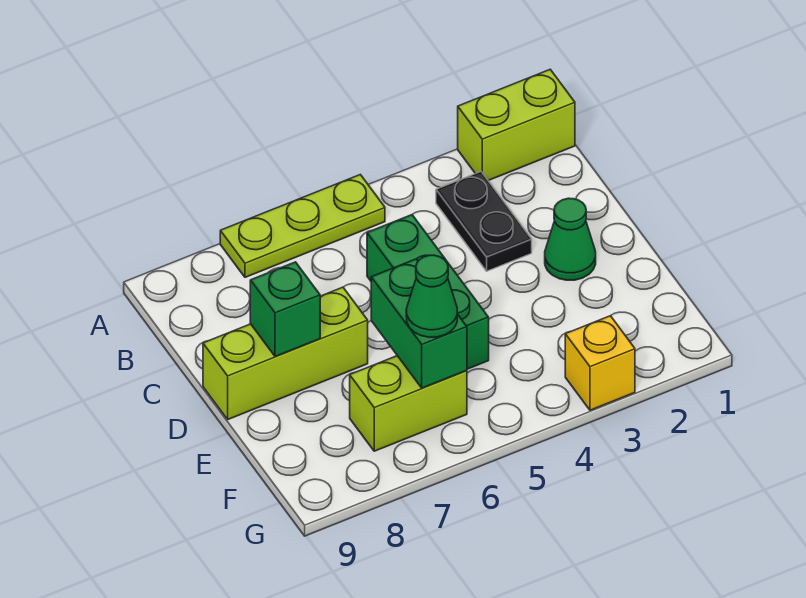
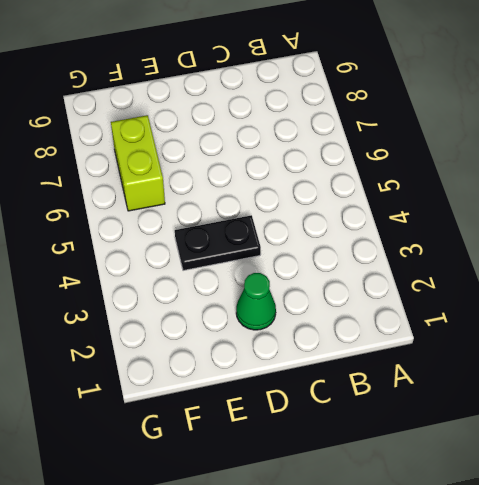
black 1x2 plate [175,215,261,271] -> black 1x2 plate moved to [436,172,532,271]
none -> lime 1x2 brick [458,70,575,181]
none -> lime 1x3 plate [220,175,385,277]

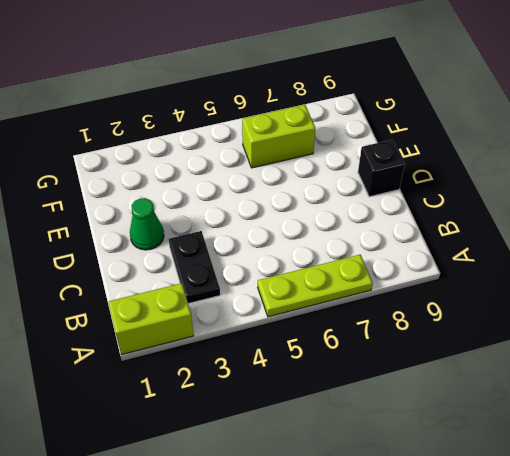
black 1x1 brick [358,140,405,197] -> lime 1x3 brick [203,287,368,419]
none -> green 1x3 brick [367,215,489,369]
none -> yellow 1x1 brick [565,316,635,410]

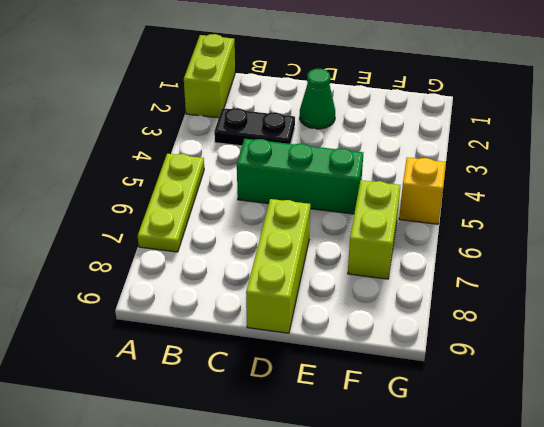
yellow 1x1 brick [399,157,446,224] -> yellow 1x1 brick moved to [565,316,635,410]
none -> green 1x1 brick [250,262,320,357]
none -> green 1x2 brick [371,259,467,388]

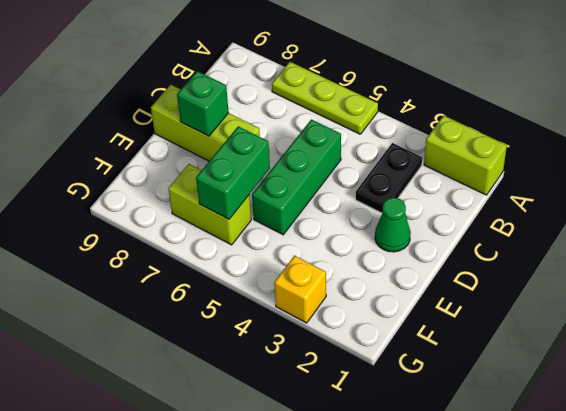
none -> green 1x1 cone [406,255,457,337]

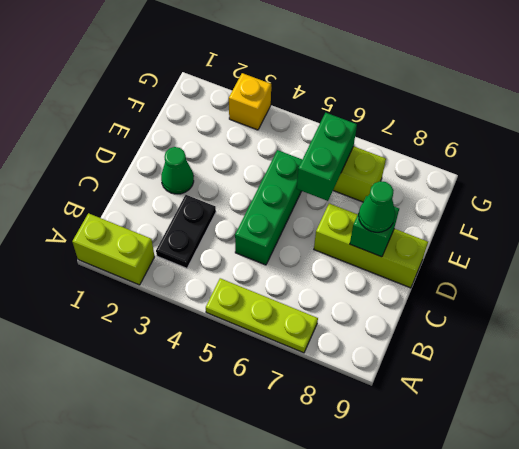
green 1x1 cone [359,181,395,232] -> green 1x1 cone moved to [406,255,457,337]

